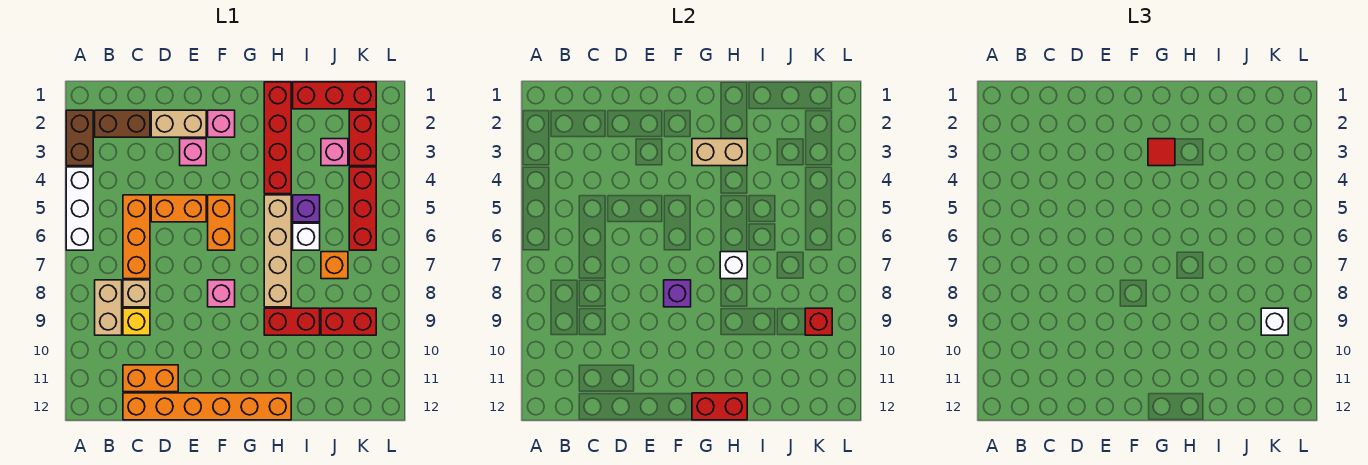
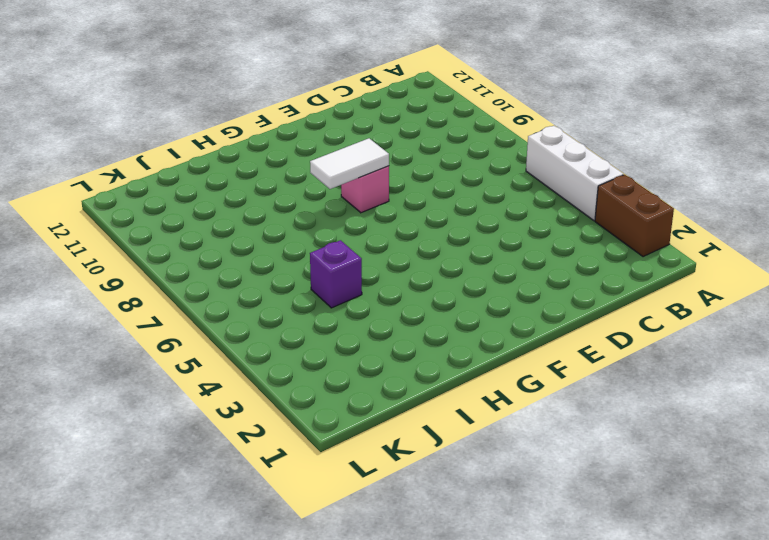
white 1x2 tile [310,138,389,189] -> purple 1x1 brick [664,280,691,307]
none -> brown 1x2 brick [95,110,150,137]
none -> tan 1x2 brick [95,280,122,335]
none -> orange 1x3 brick [123,195,150,279]
none -> tan 1x1 brick [123,280,150,307]

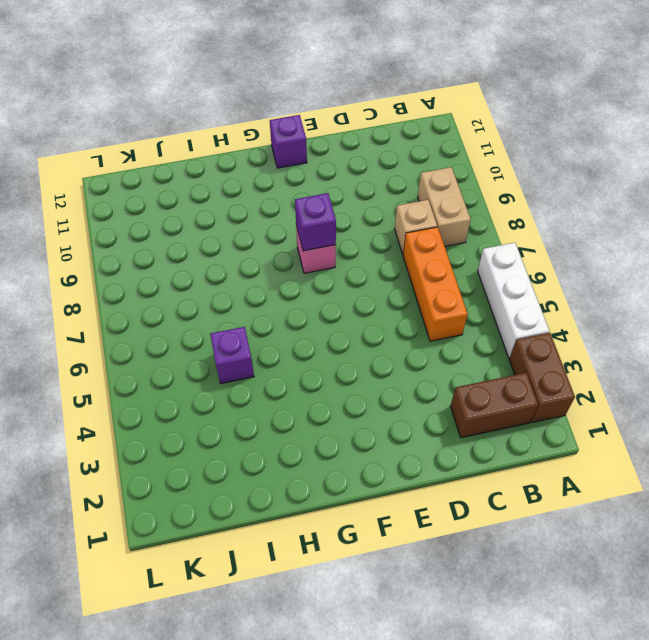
purple 1x1 brick [270,115,307,168] -> orange 1x6 brick [123,393,291,420]
none -> yellow 1x1 brick [123,308,150,335]
none -> orange 1x2 brick [123,365,178,392]
none -> tan 1x2 brick [151,110,206,137]
none -> orange 1x2 brick [151,195,206,222]

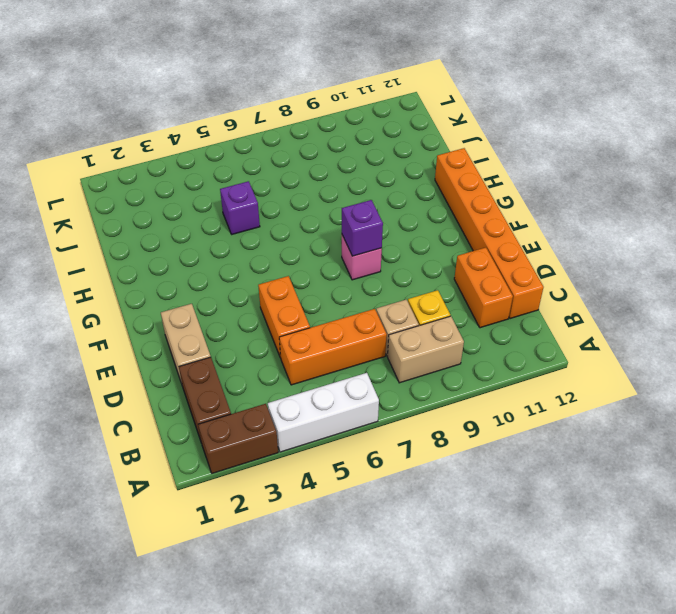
none -> pink 1x1 brick [180,139,206,166]
none -> pink 1x1 brick [208,110,235,137]
none -> orange 1x2 brick [208,195,235,250]
none -> red 1x4 brick [264,82,291,194]

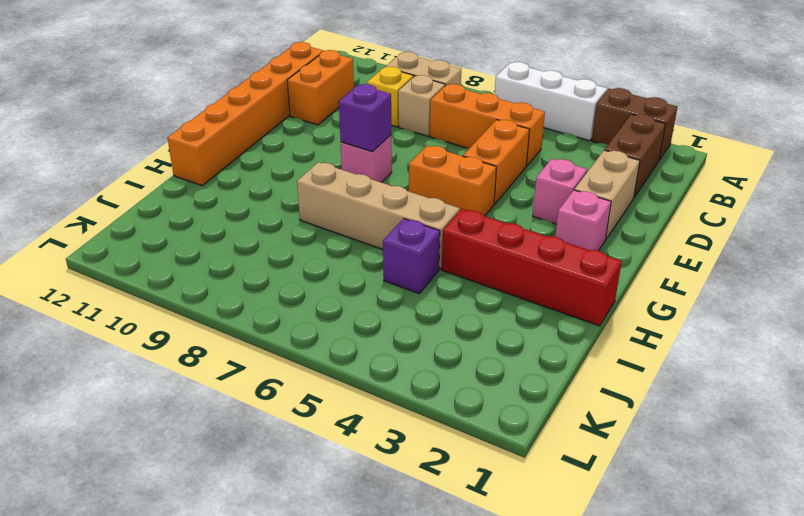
none -> red 1x2 brick [264,308,320,335]
none -> red 1x3 brick [293,82,376,109]
none -> white 1x1 brick [293,223,320,250]
none -> pink 1x1 brick [321,139,348,166]

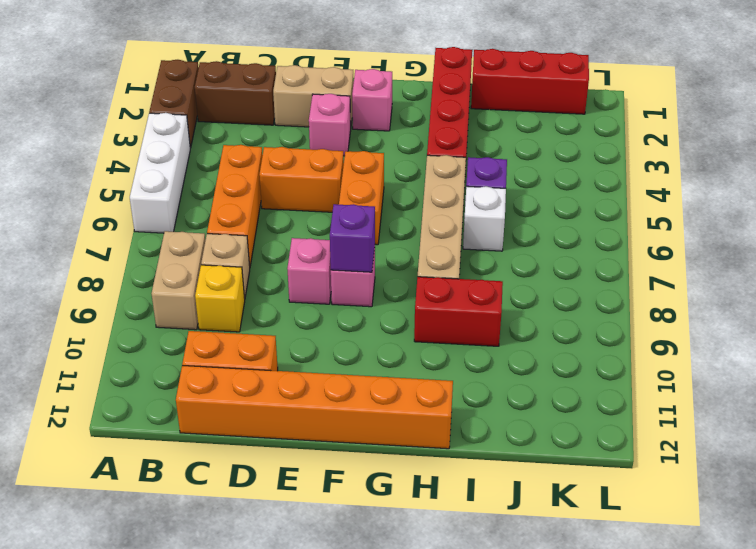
pink 1x1 brick [287,238,331,304] -> pink 1x1 brick moved to [321,139,348,166]
none -> orange 1x1 brick [321,252,348,279]
none -> red 1x2 brick [321,308,376,335]
none -> red 1x2 brick [349,110,376,166]
none -> red 1x3 brick [349,167,376,250]

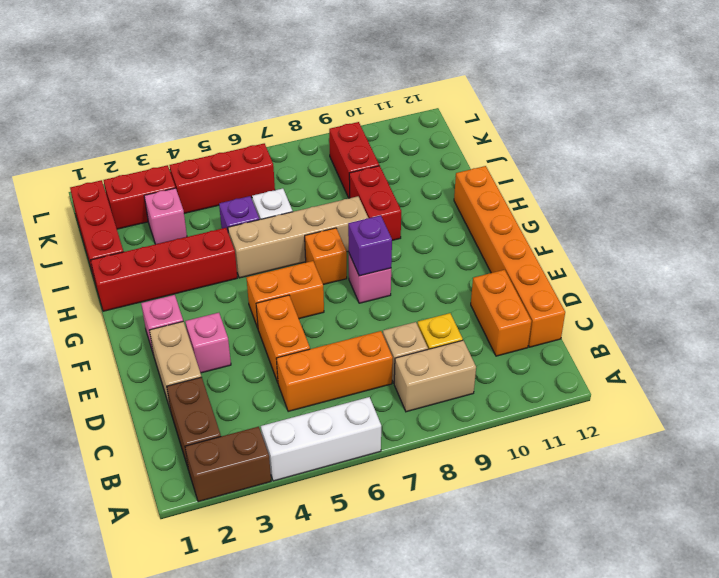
orange 1x1 brick [305,228,347,285] -> orange 1x1 brick moved to [321,252,348,279]
none -> tan 1x2 brick [692,139,747,166]
none -> red 1x2 brick [692,393,747,420]
none -> white 1x1 brick [720,252,747,279]
none -> red 1x1 brick [805,308,832,335]

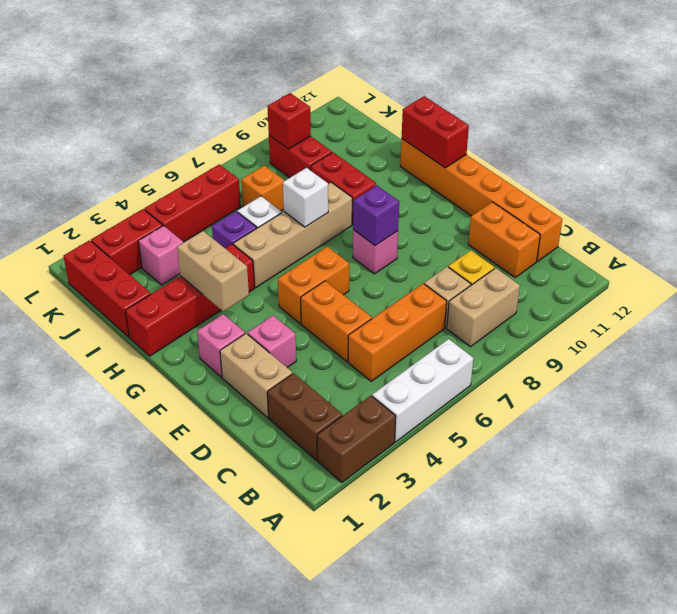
none -> red 1x1 tile [1148,139,1175,166]
none -> white 1x1 brick [1261,308,1288,335]

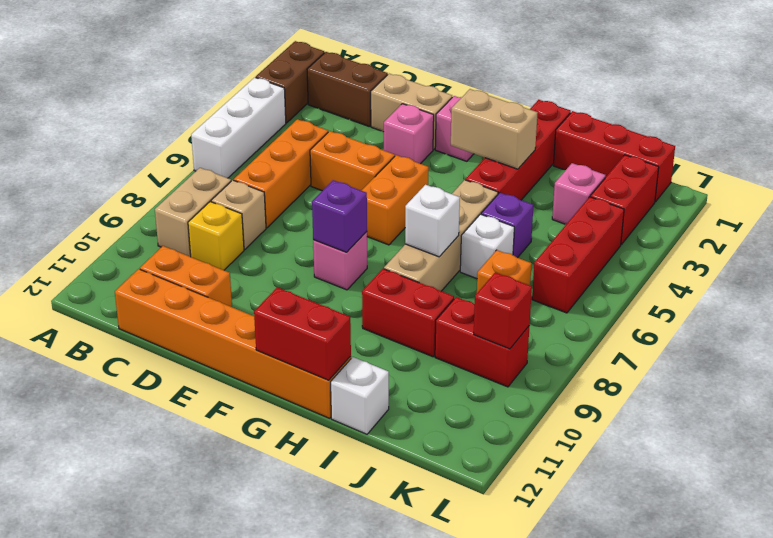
white 1x1 brick [331,357,389,434] -> white 1x1 brick moved to [1261,308,1288,335]
none -> red 1x1 tile [1148,139,1175,166]

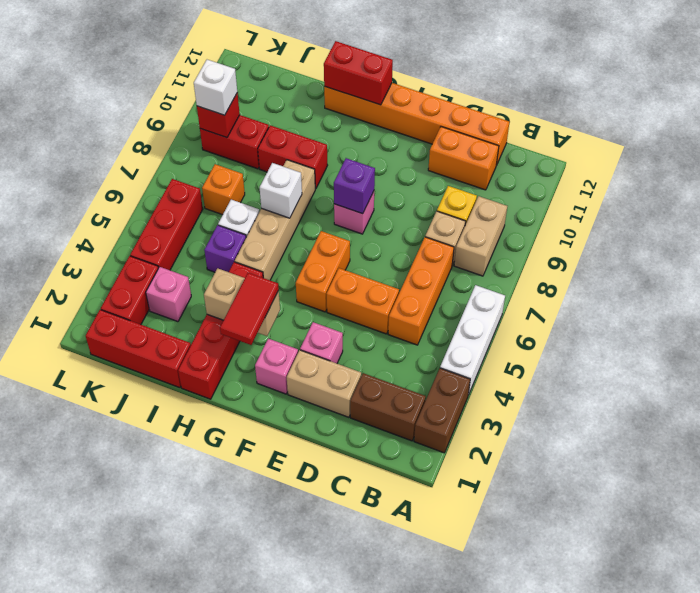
red 1x2 tile [220,273,279,345] -> red 1x1 tile [1148,139,1175,166]

